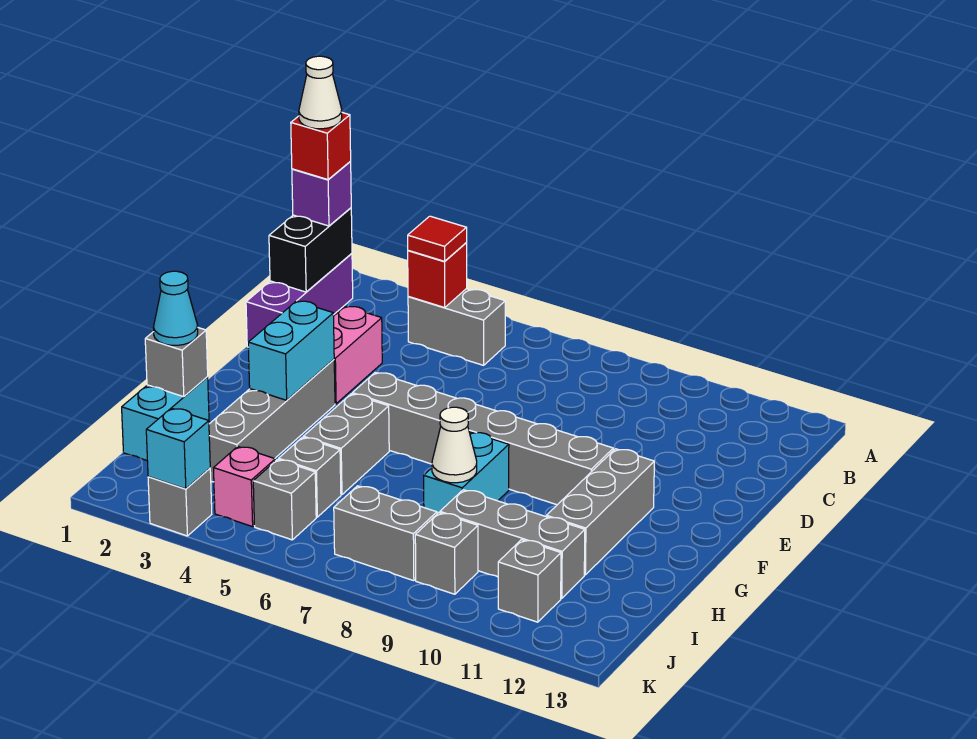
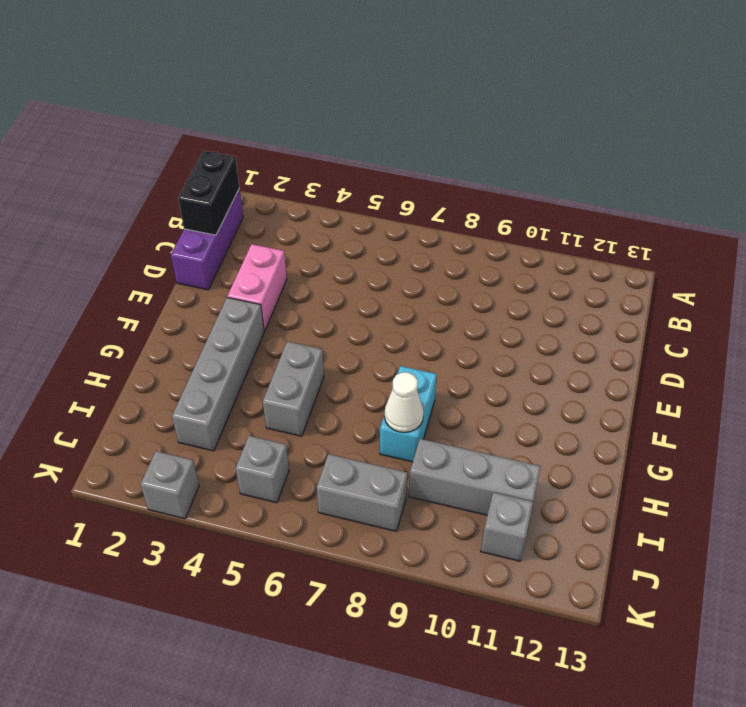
none -> grey 1x2 brick [408,289,505,365]
none -> grey 1x6 brick [352,372,613,505]
none -> grey 1x3 brick [546,449,654,575]

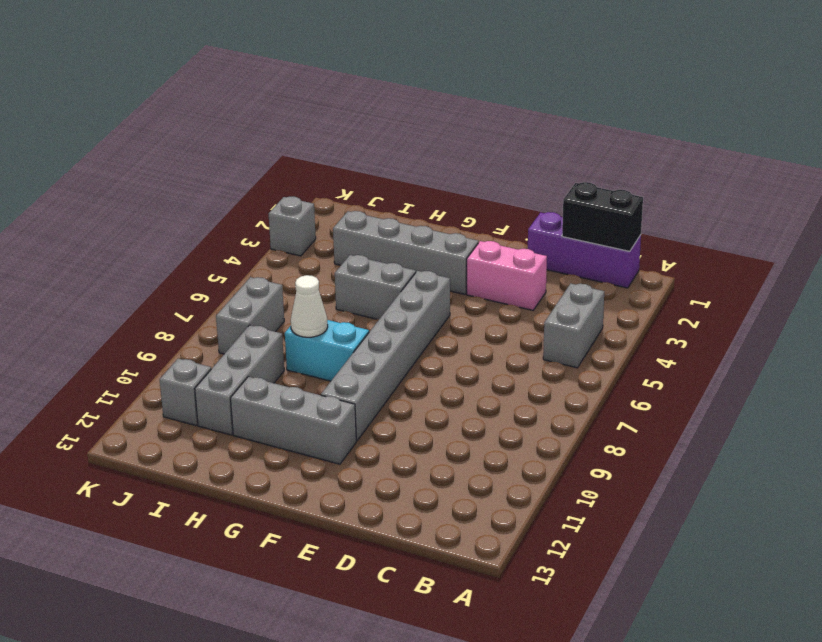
none -> cyan 1x2 brick [122,377,209,460]
none -> grey 1x1 brick [279,437,341,517]
none -> pink 1x1 brick [214,447,275,527]

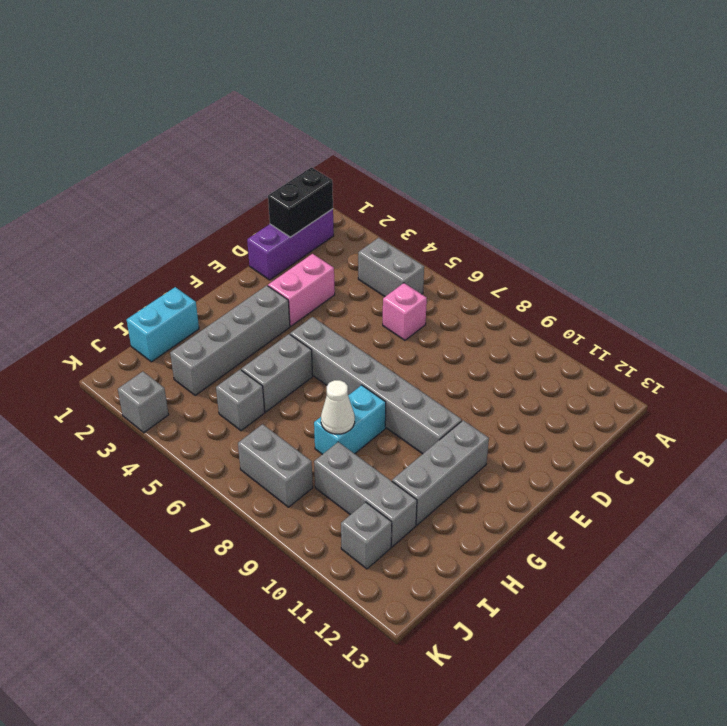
pink 1x1 brick [383,283,427,340] -> pink 1x1 brick moved to [214,447,275,527]
none -> grey 1x1 brick [253,460,316,540]
none -> grey 1x1 brick [415,513,478,594]
none -> red 1x1 brick [408,243,467,307]

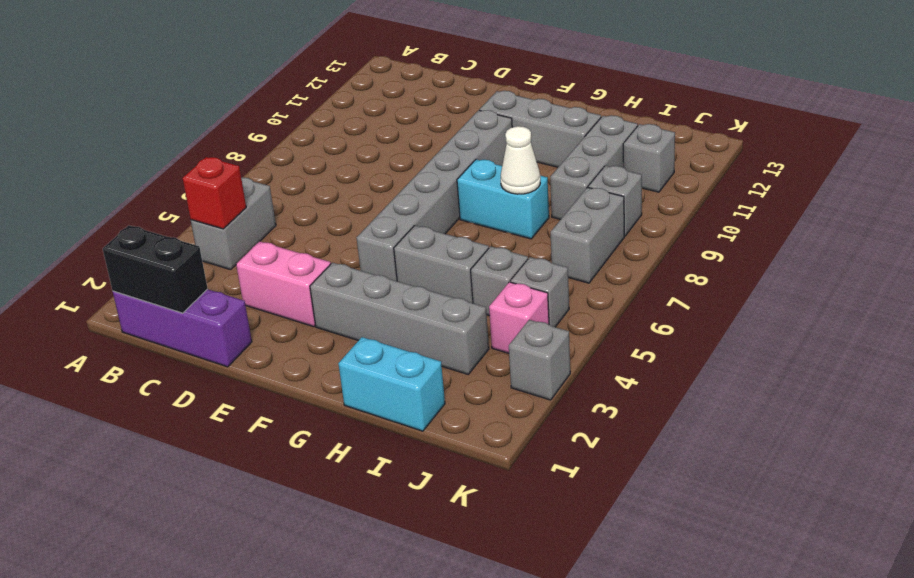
none -> cyan 1x2 brick [248,301,334,400]
none -> grey 1x1 brick [145,328,208,397]
none -> cyan 1x1 brick [146,408,210,489]

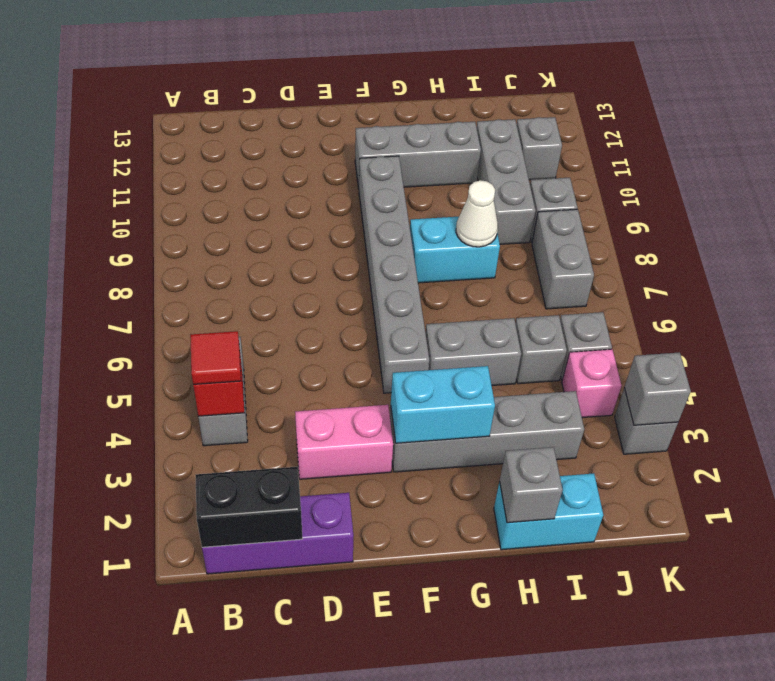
grey 1x1 brick [624,352,691,425] -> cyan 1x1 brick [146,408,210,489]
none -> purple 1x1 brick [292,161,351,226]
none -> cyan 1x1 cone [153,271,198,345]
none -> red 1x1 brick [291,113,351,180]

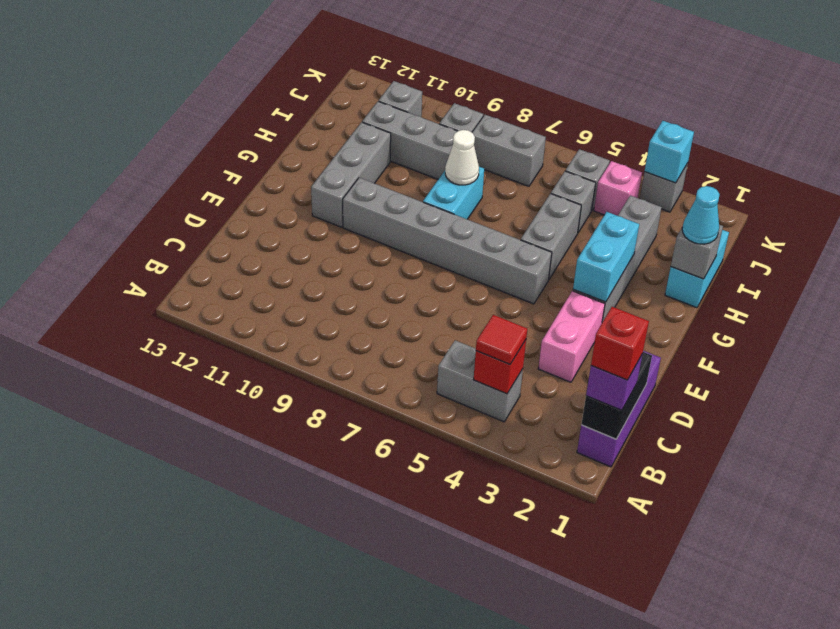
none -> white 1x1 cone [299,56,342,129]

